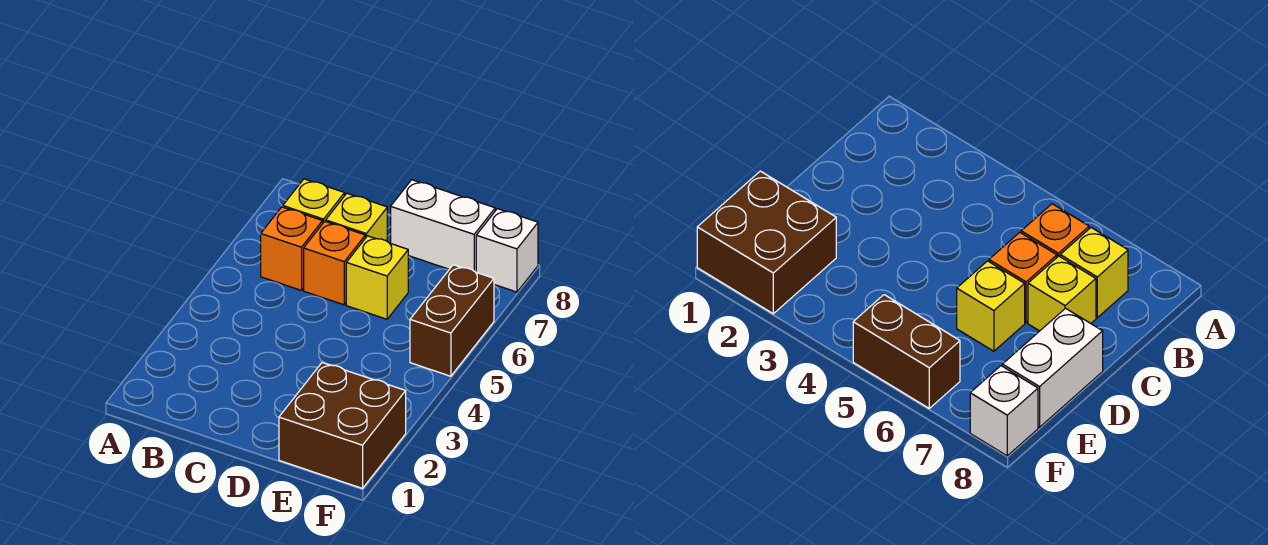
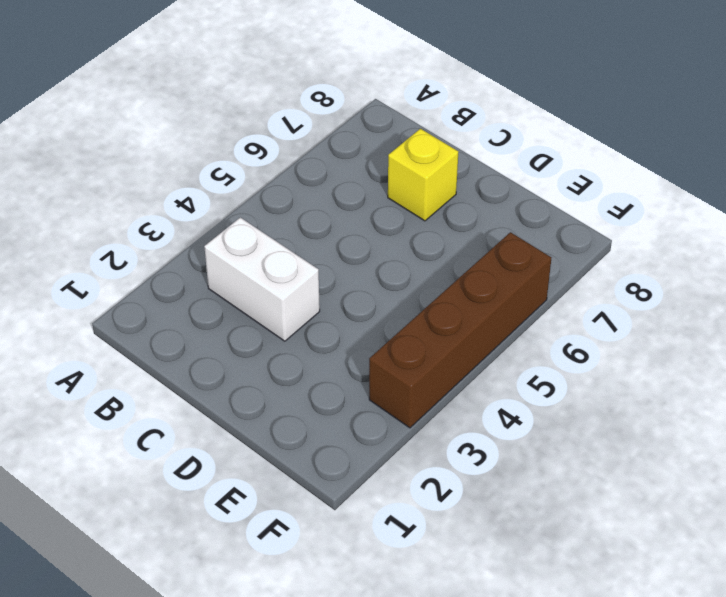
white 1x2 brick [204,218,320,341] -> white 1x2 brick moved to [391,180,495,272]
brown 1x4 brick [369,232,551,428] -> brown 1x2 brick [410,265,494,376]
none -> orange 1x1 brick [261,207,323,290]
none -> yellow 1x1 brick [283,179,345,223]

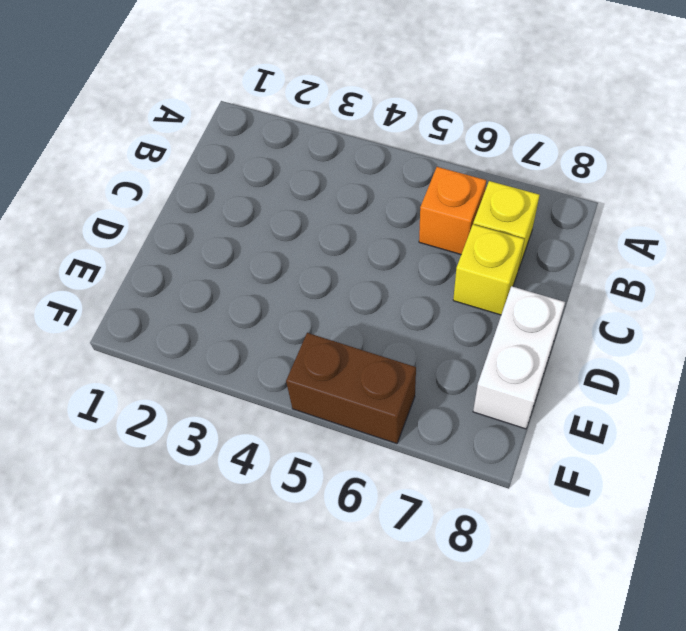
none -> orange 1x1 brick [304,221,365,305]
none -> yellow 1x1 brick [346,236,408,319]

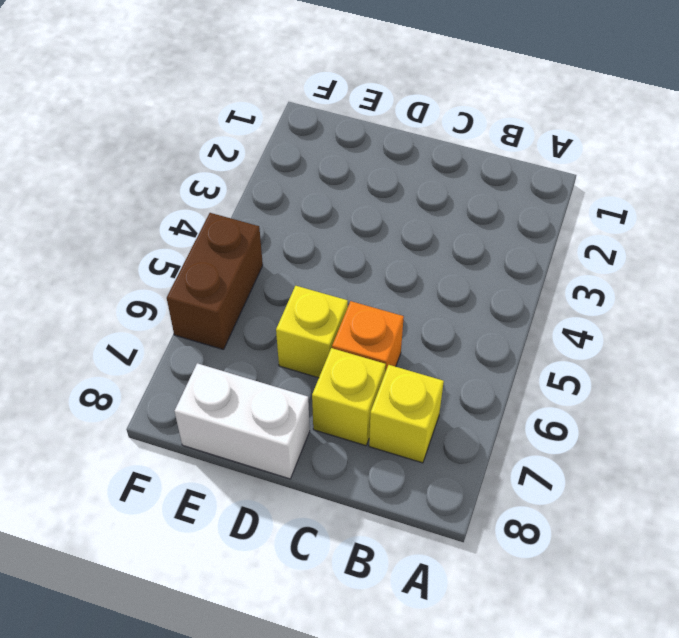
none -> orange 1x1 brick [261,207,323,290]
none -> brown 2x2 brick [279,363,406,488]

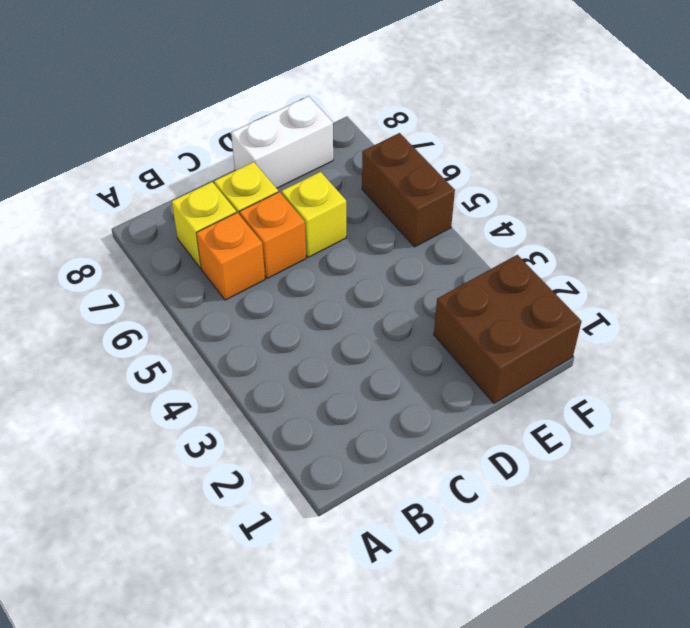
none -> white 1x1 brick [476,209,538,292]

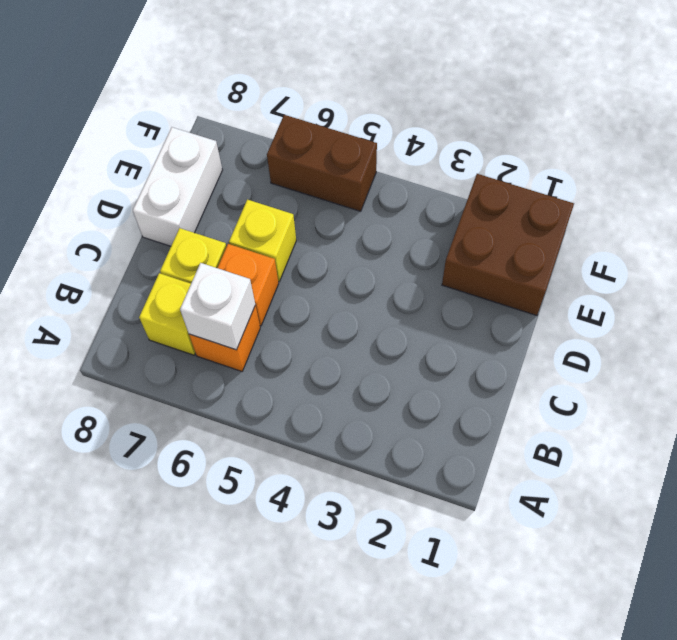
white 1x1 brick [180,263,255,350] -> white 1x1 brick moved to [476,209,538,292]

